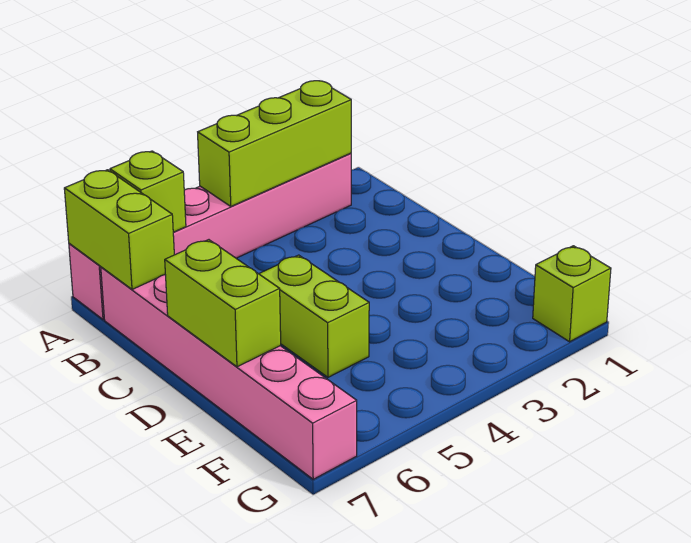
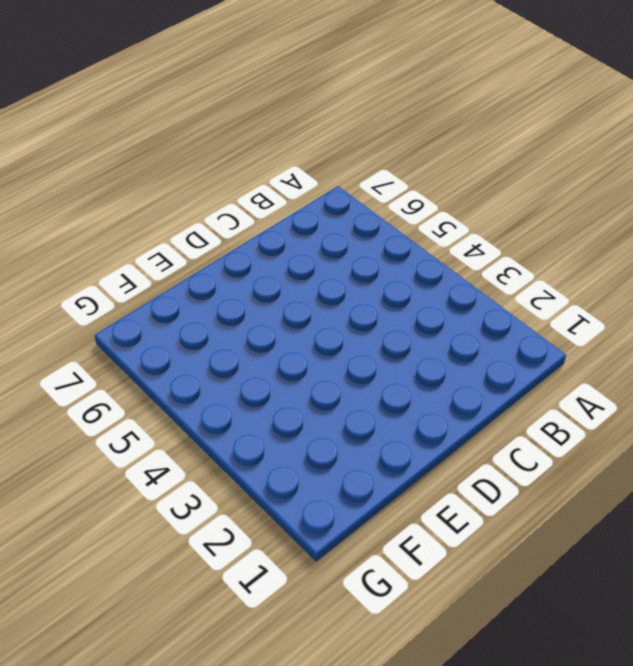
none -> pink 1x6 brick [69,153,351,320]
none -> pink 1x6 brick [101,267,357,479]

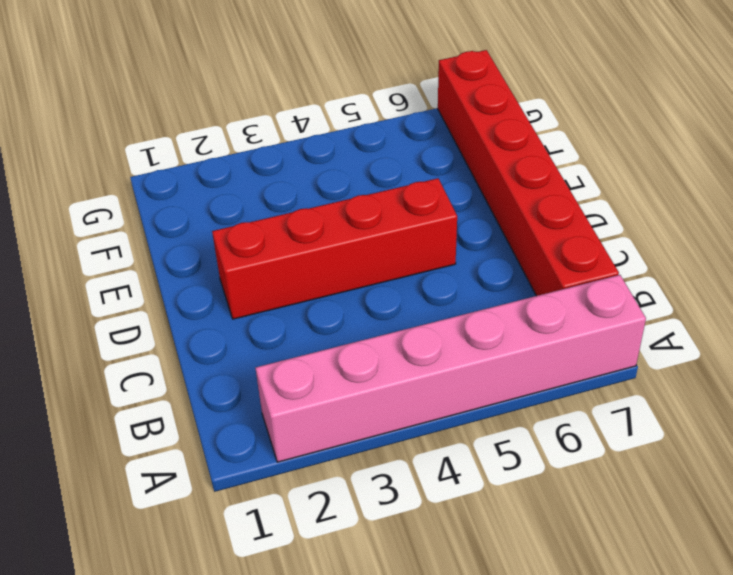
red 1x6 brick [438,50,619,296] -> pink 1x6 brick [101,267,357,479]
red 1x4 brick [212,178,457,319] -> lime 1x2 brick [259,255,369,377]
none -> lime 1x1 brick [533,246,611,342]
none -> lime 1x3 brick [198,81,351,206]

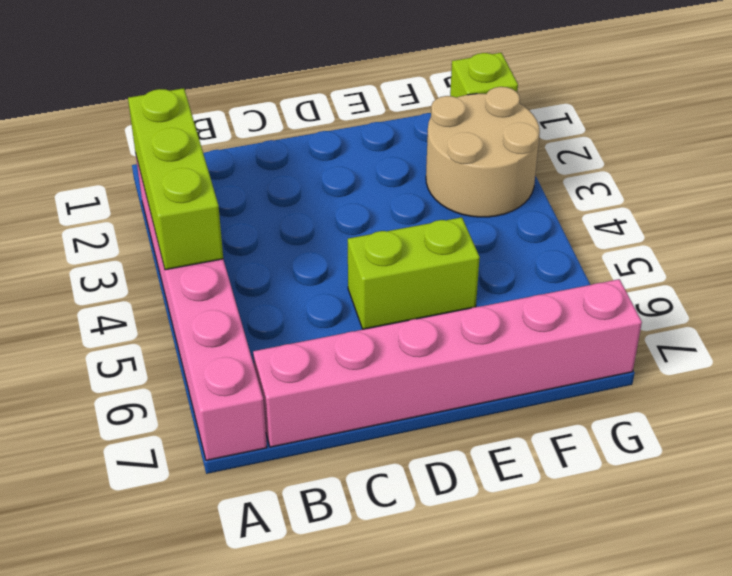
tan 2x2 round brick [426,87,540,217] -> none
none -> lime 1x1 brick [110,151,186,232]
none -> lime 1x2 brick [64,170,174,289]

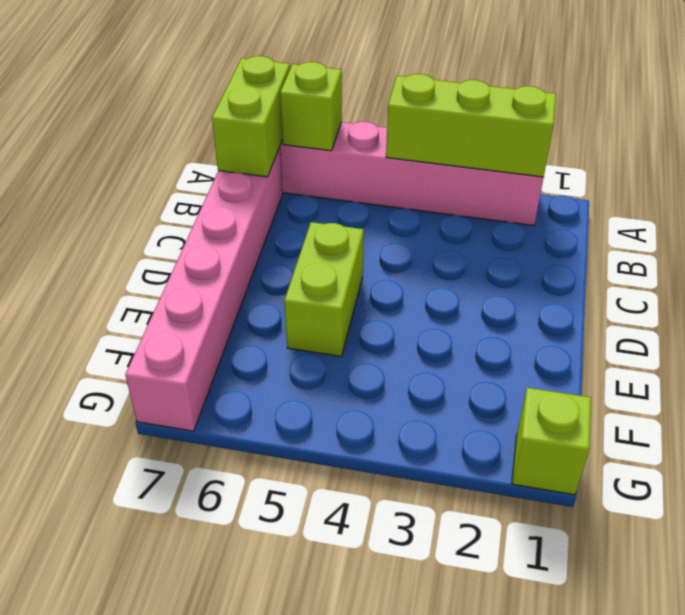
none -> lime 1x2 brick [165,240,281,367]

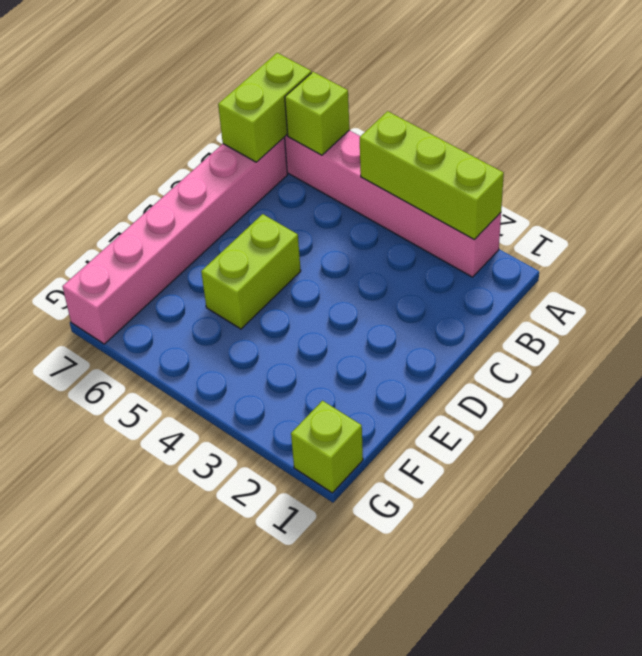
none -> lime 1x2 brick [165,240,281,367]

